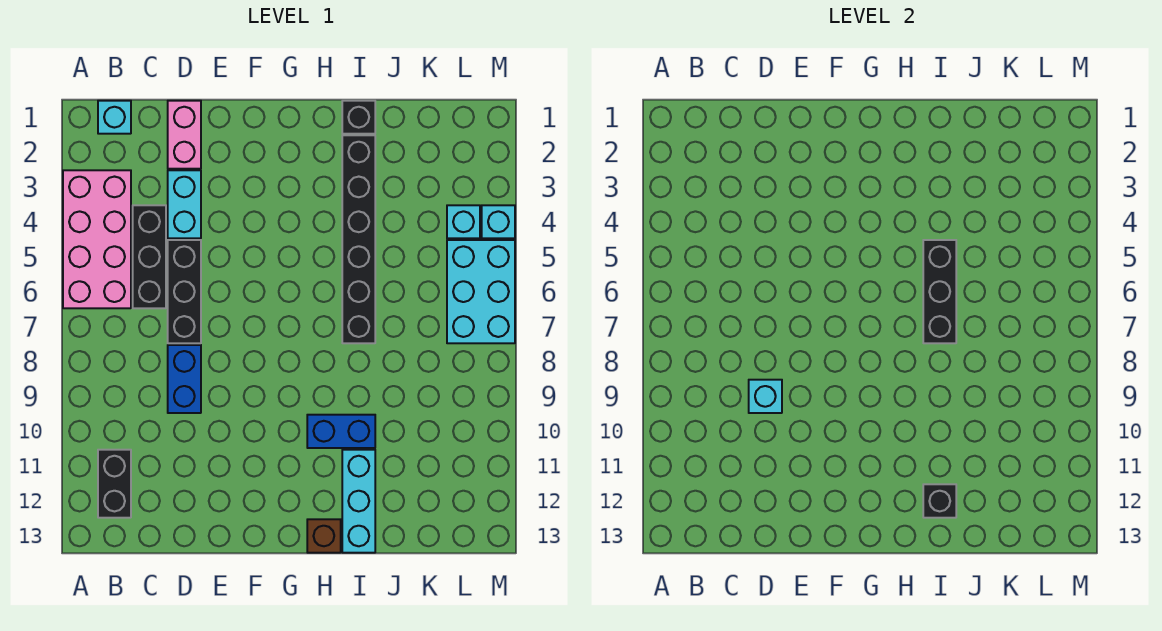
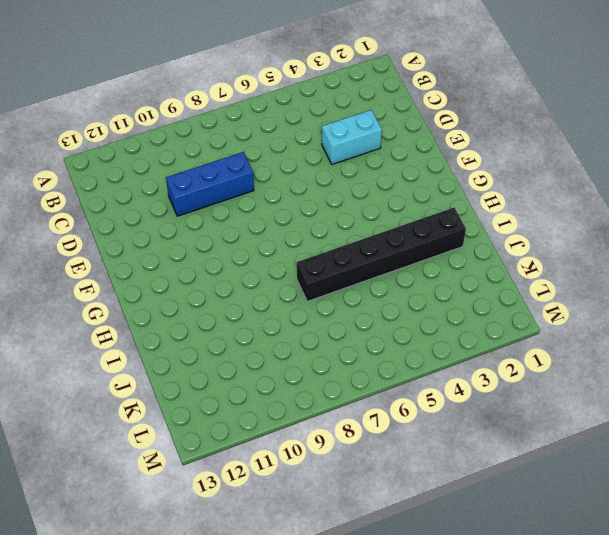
blue 1x3 brick [166,152,254,216] -> blue 1x2 brick [168,345,201,413]
none -> pink 2x4 brick [63,170,131,308]
none -> cyan 1x1 brick [98,101,131,134]
none -> black 1x2 brick [98,450,131,518]

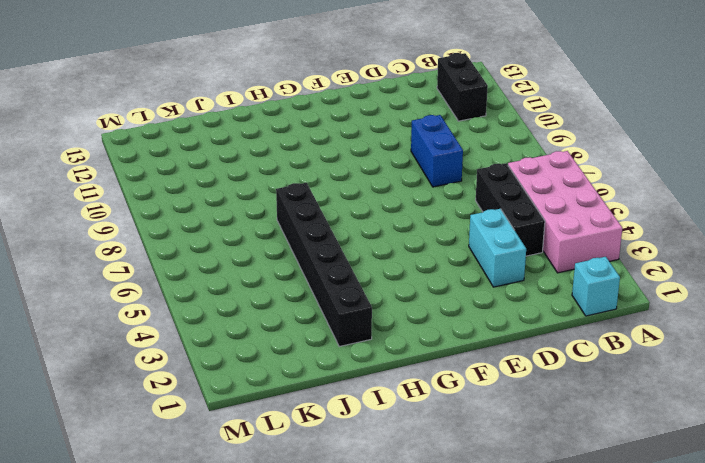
none -> pink 1x2 brick [168,101,201,169]
none -> black 1x3 brick [168,240,201,343]
none -> blue 1x2 brick [307,415,375,448]

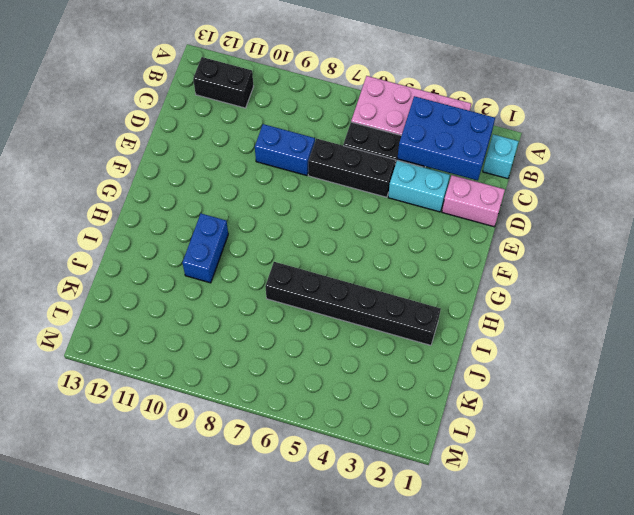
blue 2x3 brick [397,96,495,180] -> none
none -> brown 1x1 brick [307,519,341,553]
none -> black 1x1 brick [342,101,375,134]
none -> cyan 1x3 brick [342,450,375,553]

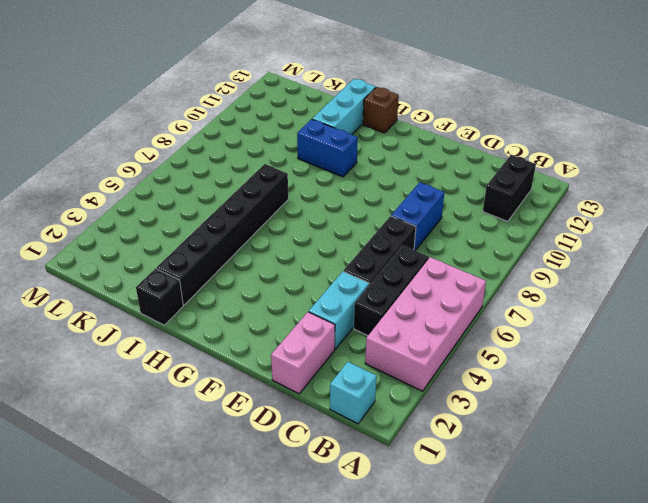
none -> cyan 1x1 brick [447,205,480,238]
none -> cyan 2x3 brick [447,240,515,343]
none -> cyan 1x1 brick [482,205,515,238]

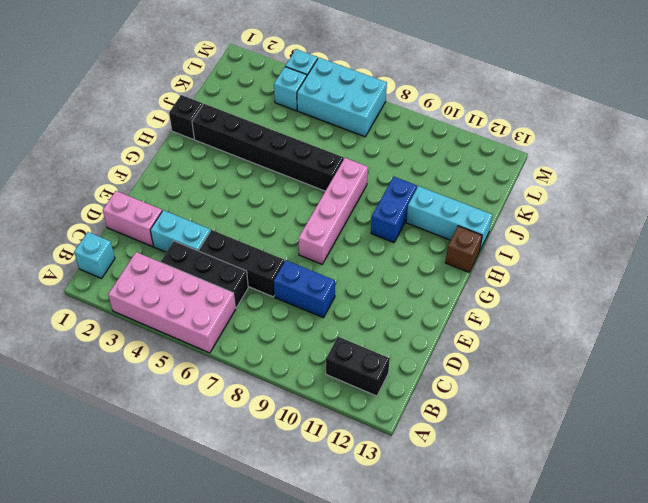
pink 1x4 brick [299,158,368,264] -> none
none -> cyan 1x1 brick [749,380,782,413]
none -> black 1x3 brick [923,240,956,343]
none -> black 1x1 brick [923,484,956,518]

